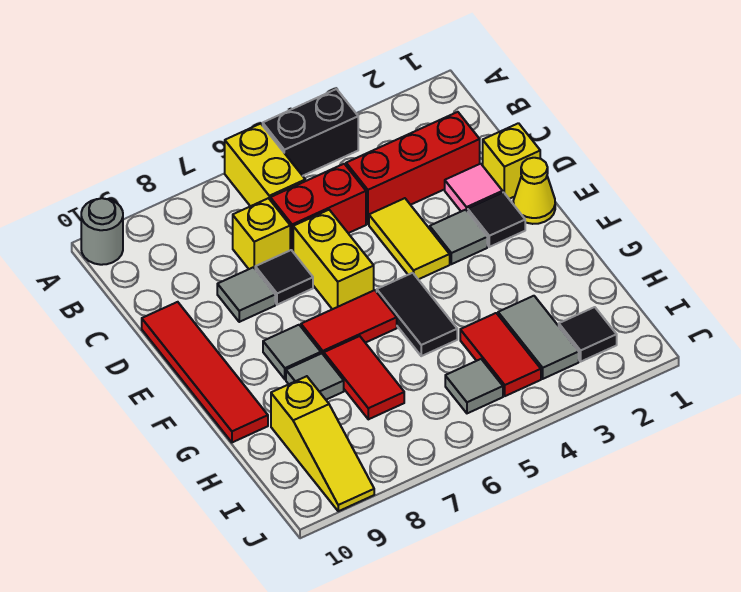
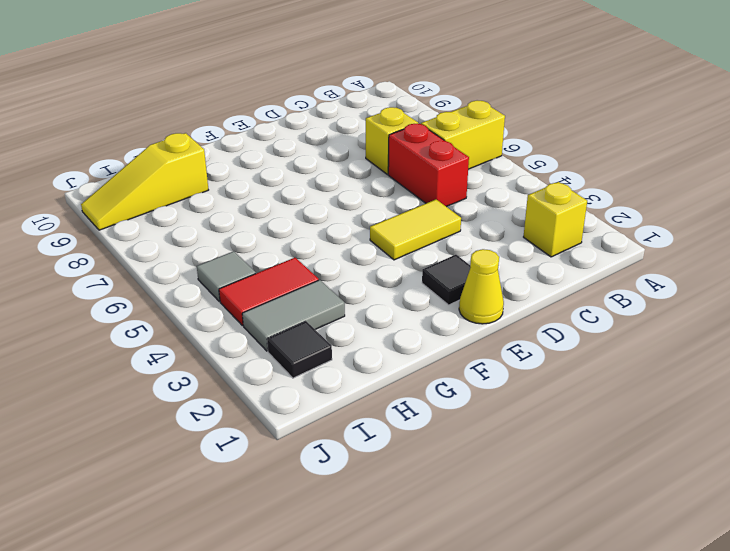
yellow 1x1 brick [524,182,587,257] -> yellow 1x1 brick moved to [483,123,540,199]
none -> black 1x2 brick [263,89,358,176]
none -> grey 1x1 round brick [81,198,123,265]
none -> red 1x3 brick [346,112,480,224]

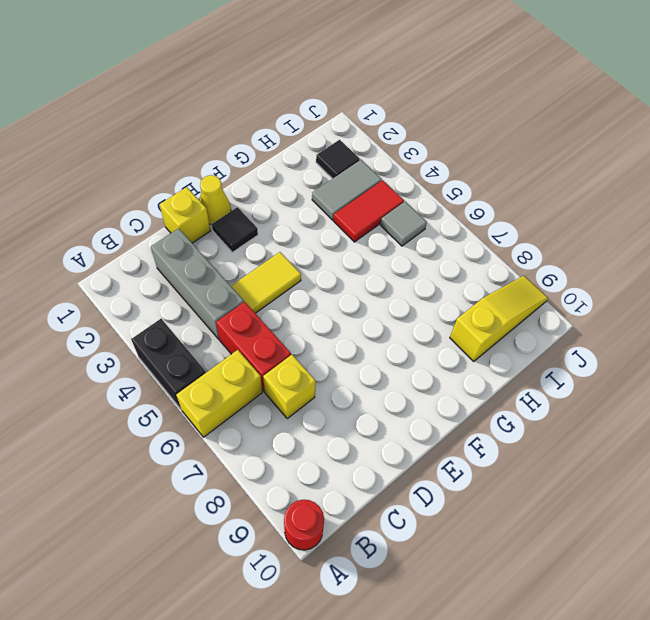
red 1x1 round brick [284,500,324,550] -> grey 1x1 round brick [81,198,123,265]
grey 1x3 brick [151,228,244,339] -> red 1x3 brick [346,112,480,224]
none -> pink 1x1 tile [445,164,503,212]
none -> yellow 1x2 brick [293,210,374,309]
none -> black 1x1 tile [255,250,313,305]

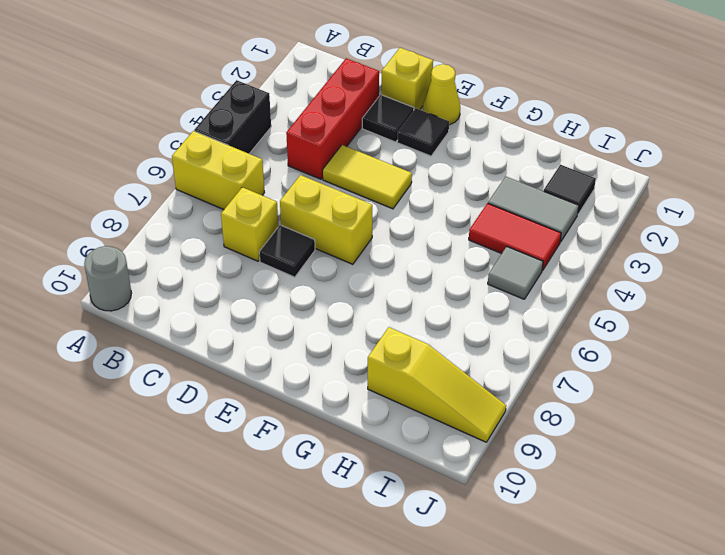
black 1x1 tile [362,95,414,142] -> pink 1x1 tile [445,164,503,212]
none -> red 1x2 brick [270,164,366,251]
none -> grey 1x1 tile [217,267,275,322]
none -> red 1x4 tile [142,302,268,442]

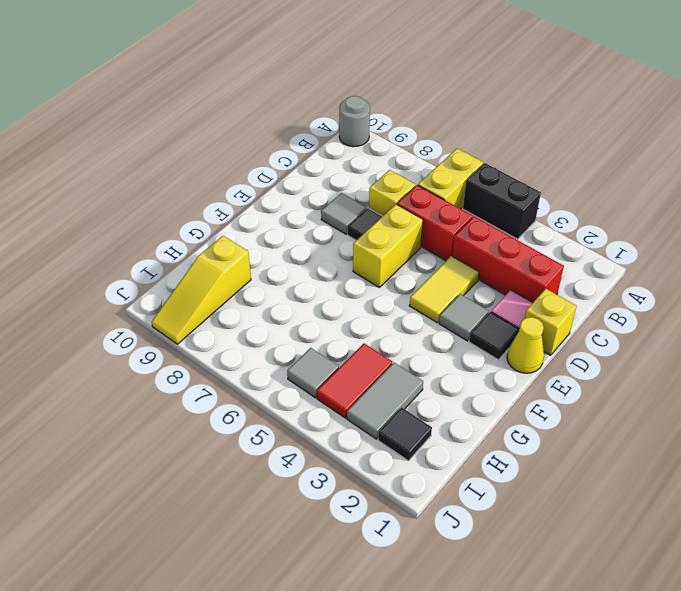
none -> red 1x4 tile [142,302,268,442]
none -> black 1x2 tile [377,273,457,356]
none -> red 1x2 tile [301,290,397,355]

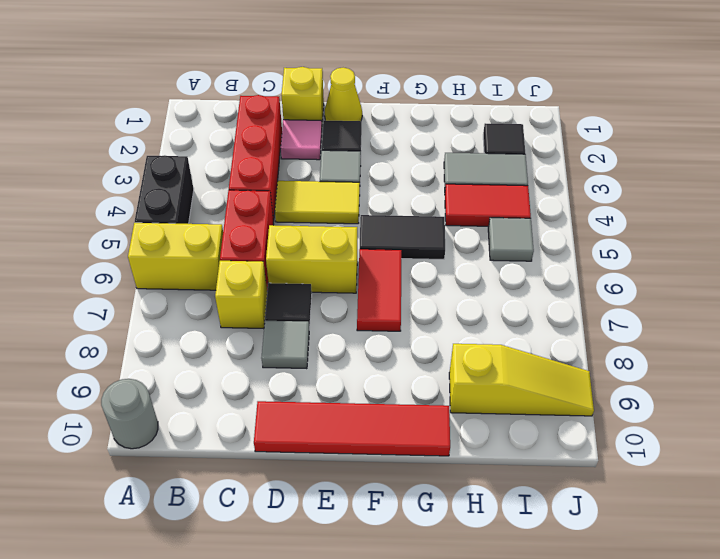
none -> grey 1x1 tile [263,325,321,379]
none -> red 1x2 tile [324,336,404,419]
none -> grey 1x1 tile [286,353,344,400]

